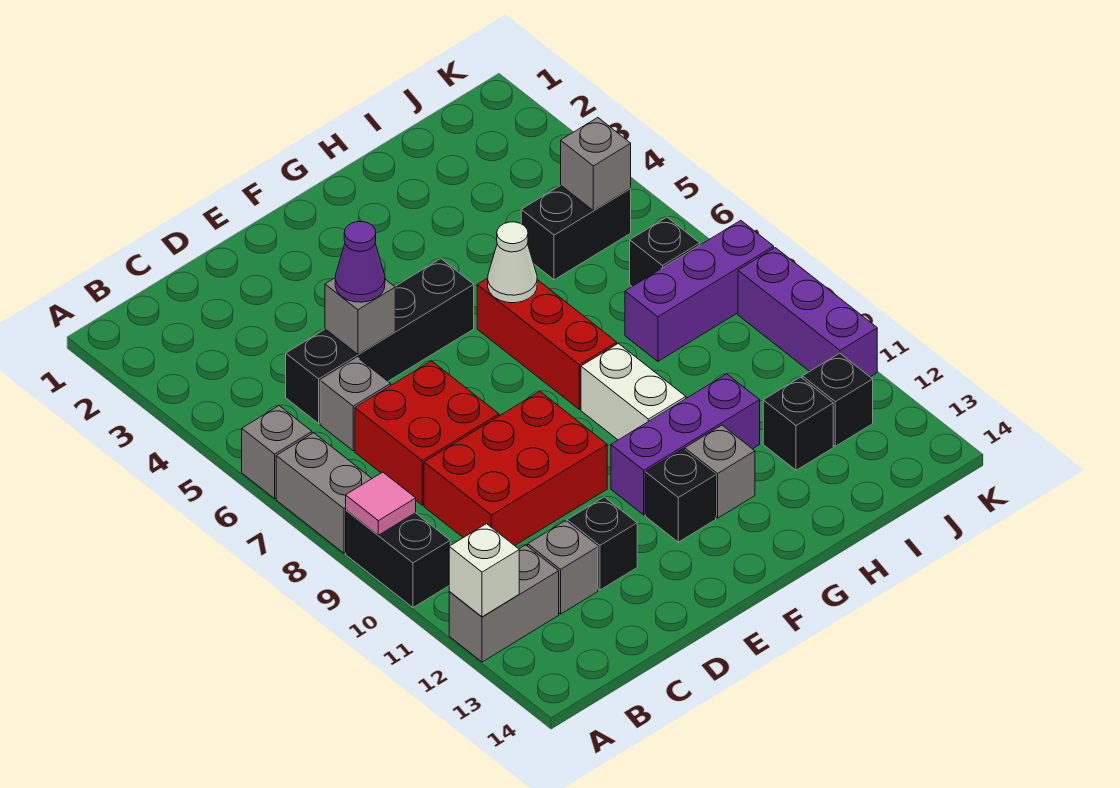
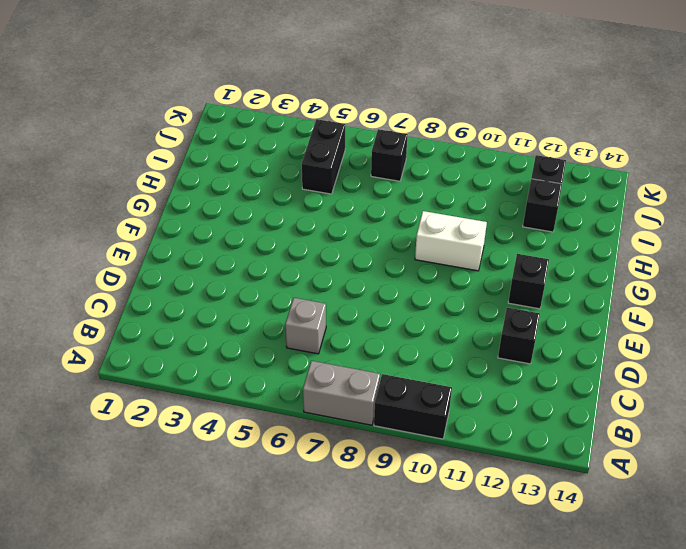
none -> grey 1x1 brick [242,406,312,499]
none -> grey 1x2 brick [449,545,559,662]
none -> black 1x4 brick [286,259,474,423]

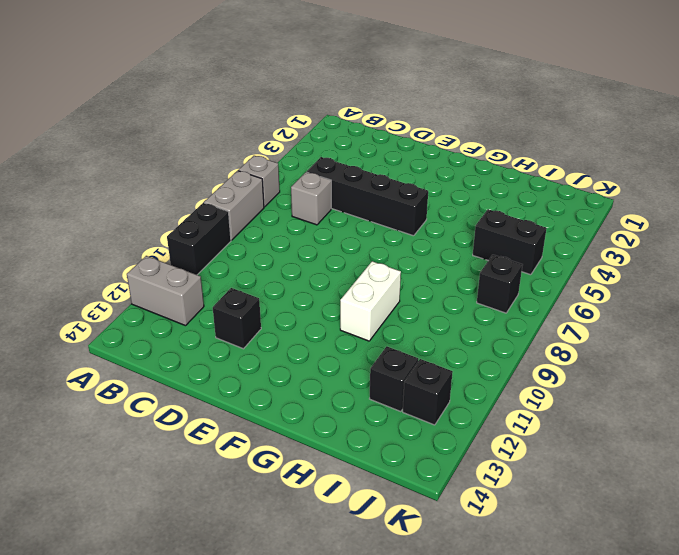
none -> red 2x2 brick [355,361,499,505]
none -> red 2x3 brick [424,391,607,546]
none -> grey 1x1 brick [528,521,598,614]

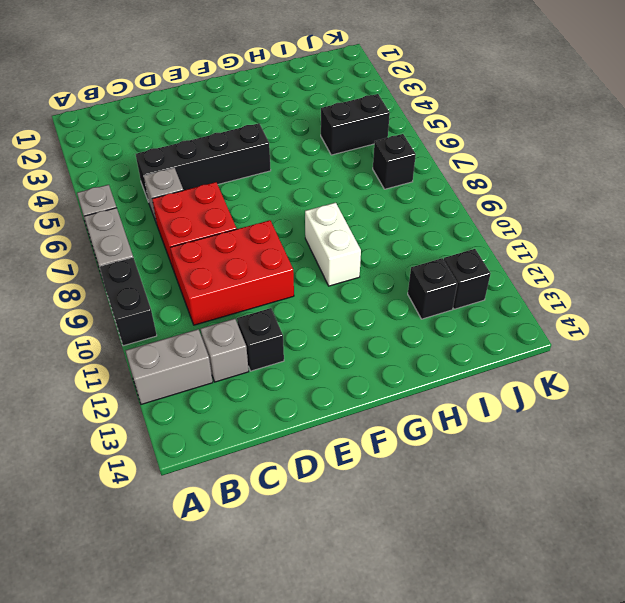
none -> purple 1x3 brick [611,374,760,515]
none -> black 1x1 brick [645,449,716,542]
none -> red 1x3 brick [477,278,617,409]

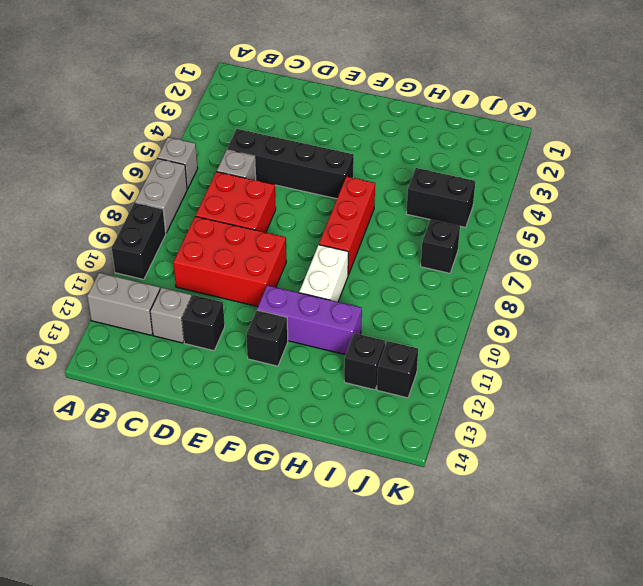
none -> grey 1x1 brick [685,425,755,518]
none -> purple 1x3 brick [625,220,774,361]
none -> purple 1x3 brick [738,248,877,377]

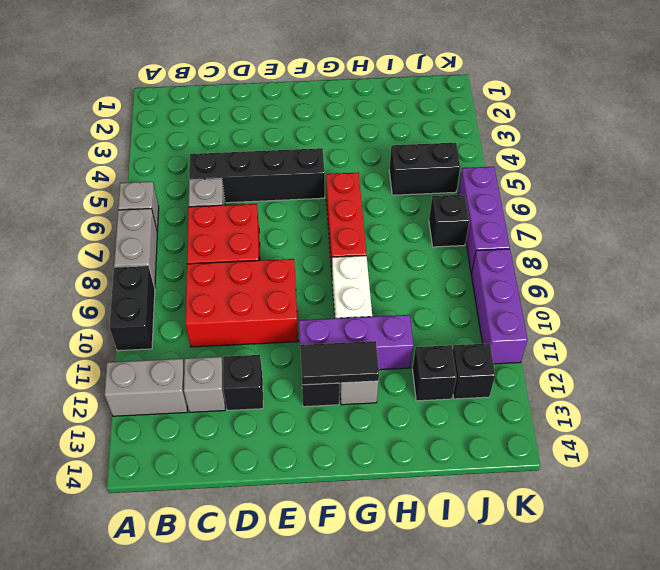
black 1x2 tile [300,341,379,385] -> none
purple 1x3 brick [458,167,510,273] -> purple 1x3 brick turned to [625,220,774,361]
none -> pink 1x1 tile [346,472,416,535]
none -> white 1x1 brick [449,524,519,617]
none -> grey 1x1 brick [325,278,395,354]

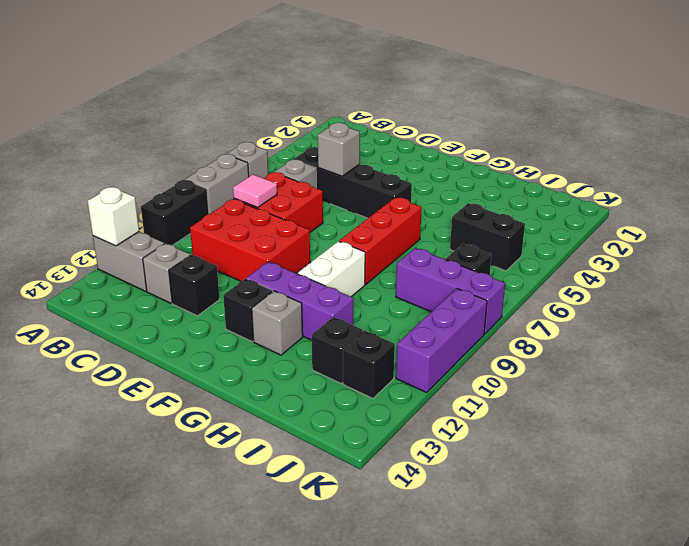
pink 1x1 tile [233,175,277,207] -> pink 1x1 tile moved to [346,472,416,535]
none -> white 1x1 cone [488,222,537,303]
none -> grey 1x1 brick [561,118,631,211]
none -> purple 1x1 cone [335,222,385,302]

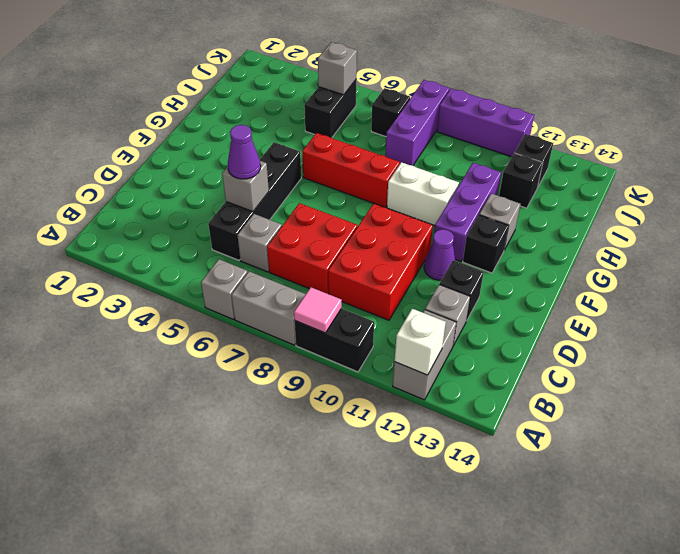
purple 1x1 cone [424,229,456,280] -> none
none -> white 1x1 cone [488,222,537,303]

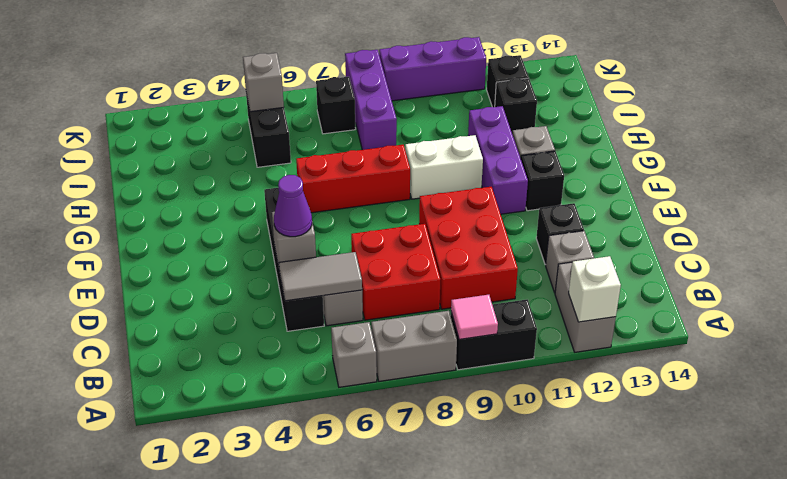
grey 1x2 tile [279,252,362,301] -> none
none -> white 1x1 cone [488,222,537,303]

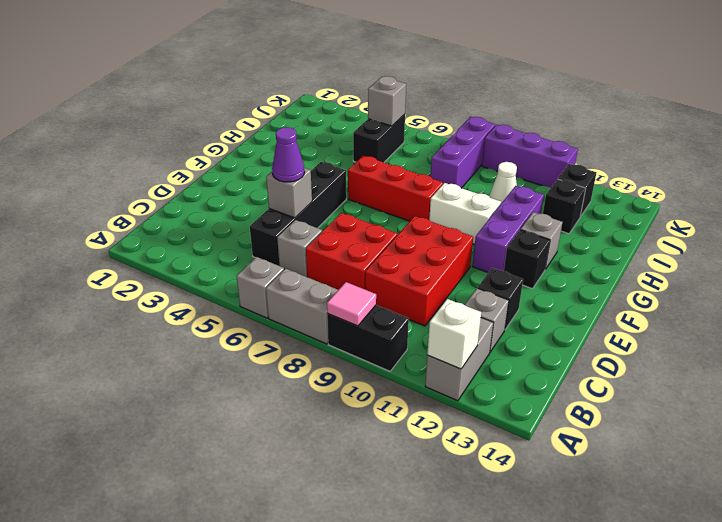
white 1x1 cone [489,162,517,203] -> white 1x1 cone moved to [488,222,537,303]
none -> black 1x1 brick [630,217,700,286]

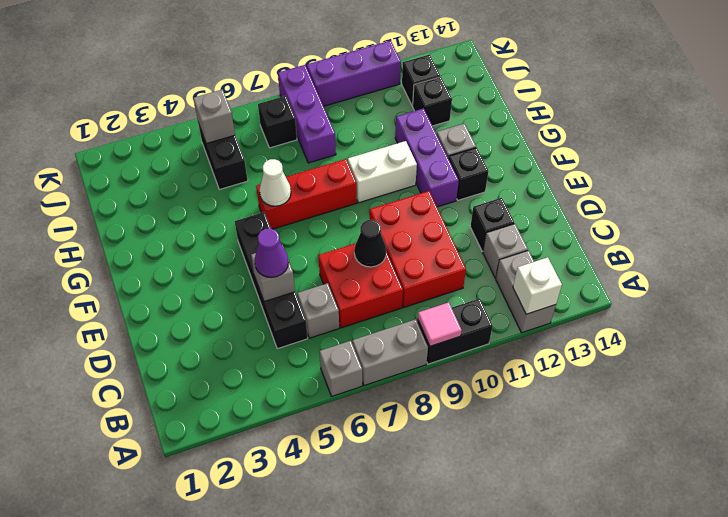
black 1x1 cone [354,220,386,267] -> none

